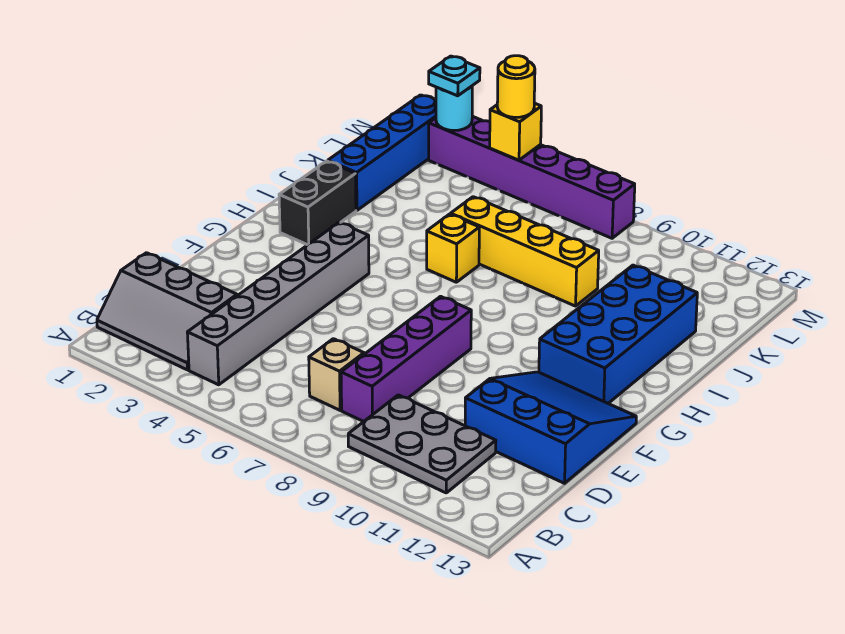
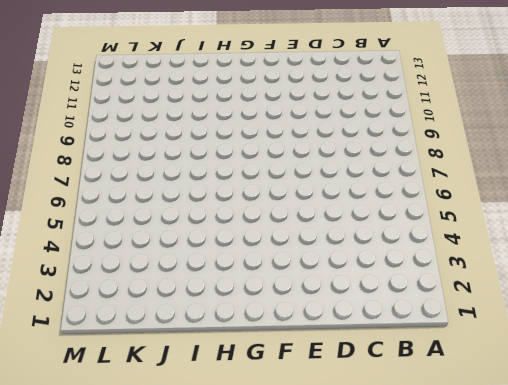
none -> grey 2x3 slope [97,253,237,370]
none -> grey 1x6 brick [187,222,369,385]
none -> grey 2x3 plate [348,395,496,493]

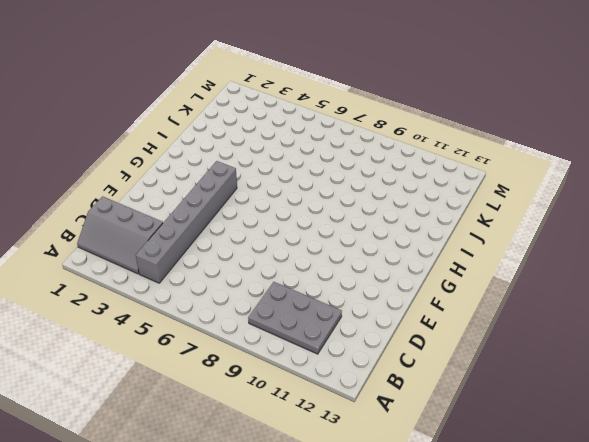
none -> tan 1x1 brick [309,339,364,410]
none -> purple 1x4 brick [341,296,471,422]
none -> blue 3x3 slope [465,372,636,483]

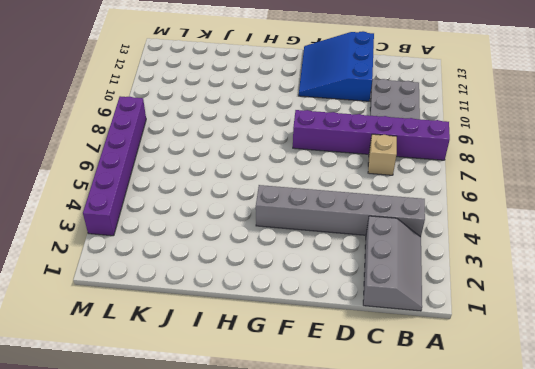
purple 1x6 brick [293,110,450,160] -> purple 1x4 brick [341,296,471,422]
none -> blue 2x4 brick [539,265,697,403]
none -> black 1x2 brick [279,161,356,245]
none -> yellow 1x1 brick [427,214,479,282]

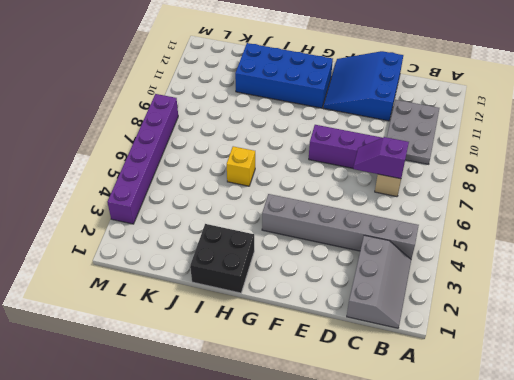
purple 1x2 slope [353,137,409,179] -> none
black 2x2 brick [190,224,254,293] -> black 1x2 brick [279,161,356,245]
none -> blue 1x4 brick [328,95,436,210]
none -> yellow 1x4 brick [451,197,599,306]
none -> cyan 1x1 round brick [436,86,472,131]

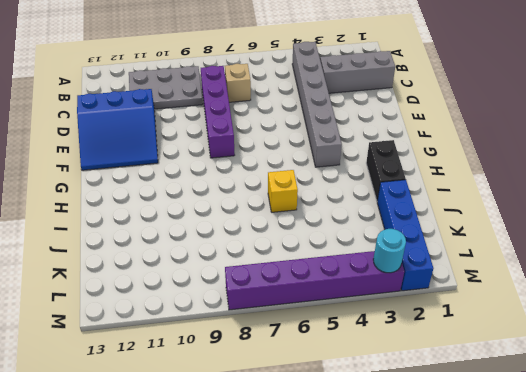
none -> blue 2x4 brick [539,265,697,403]
none -> yellow 1x4 brick [451,197,599,306]
none -> yellow 1x1 brick [490,103,541,160]

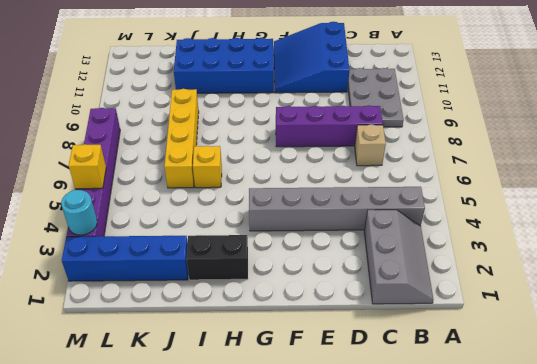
none -> cyan 1x1 plate [429,56,480,96]
none -> yellow 1x1 round brick [497,56,535,118]

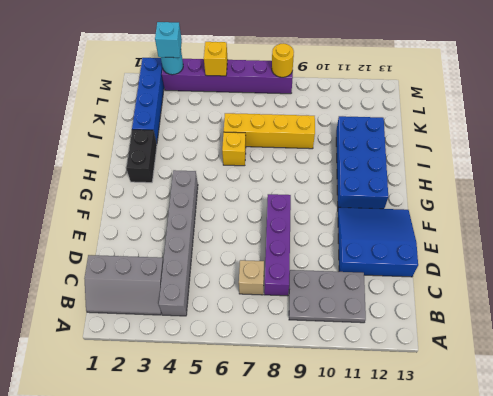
cyan 1x1 brick [155,22,182,58] -> cyan 1x1 plate [429,56,480,96]
yellow 1x1 round brick [272,43,294,77] -> yellow 1x1 round brick moved to [497,56,535,118]

